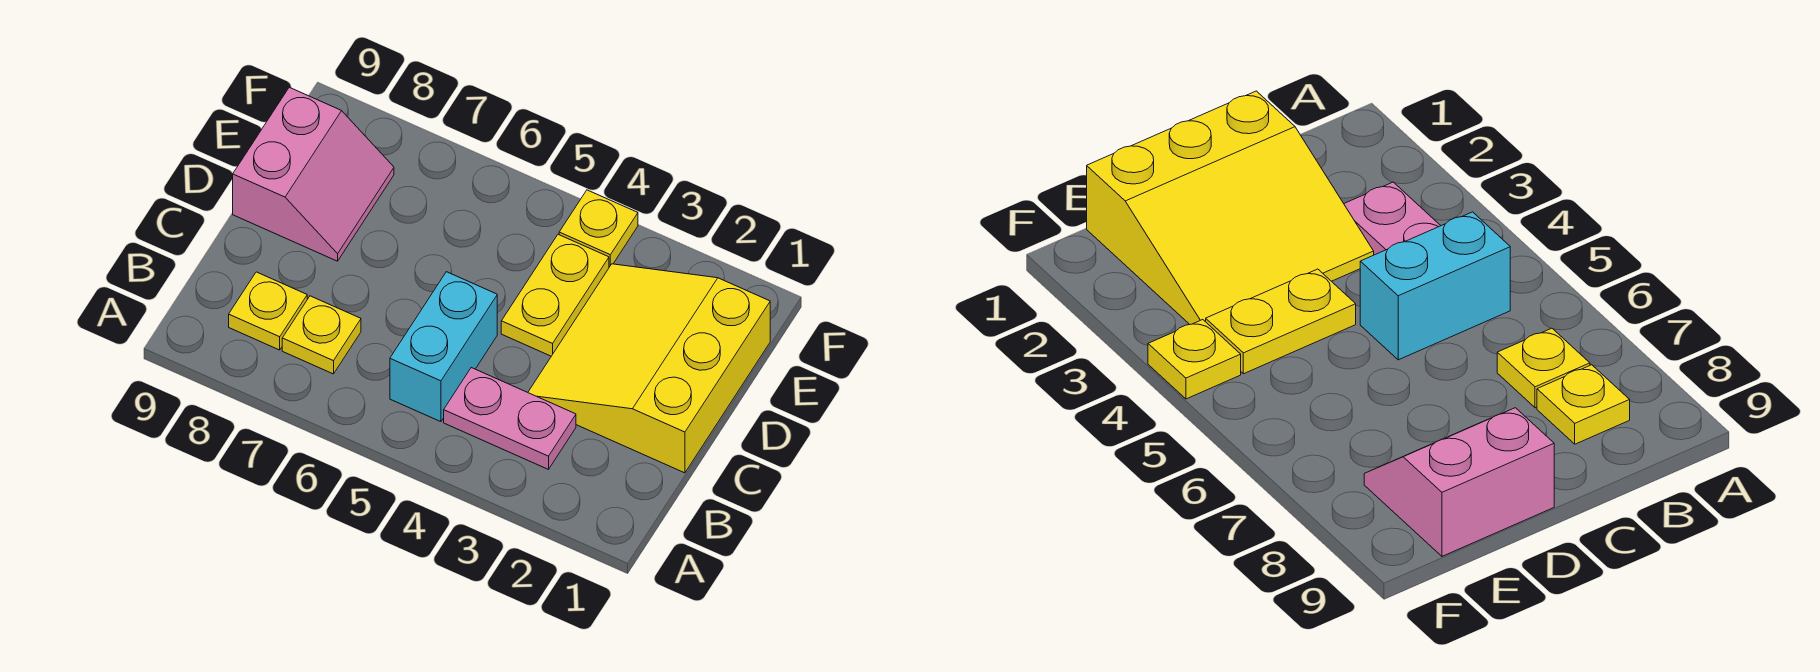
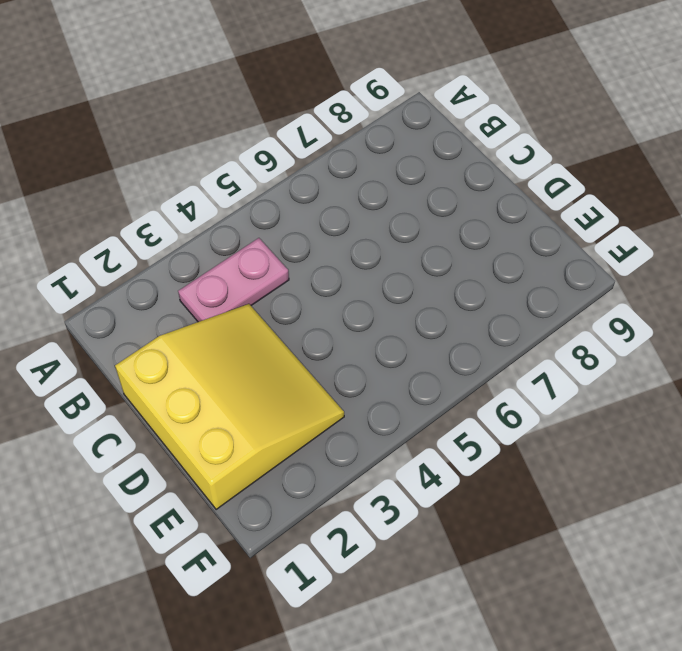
none -> cyan 1x2 brick [390,272,497,422]
none -> yellow 1x1 plate [282,296,361,374]

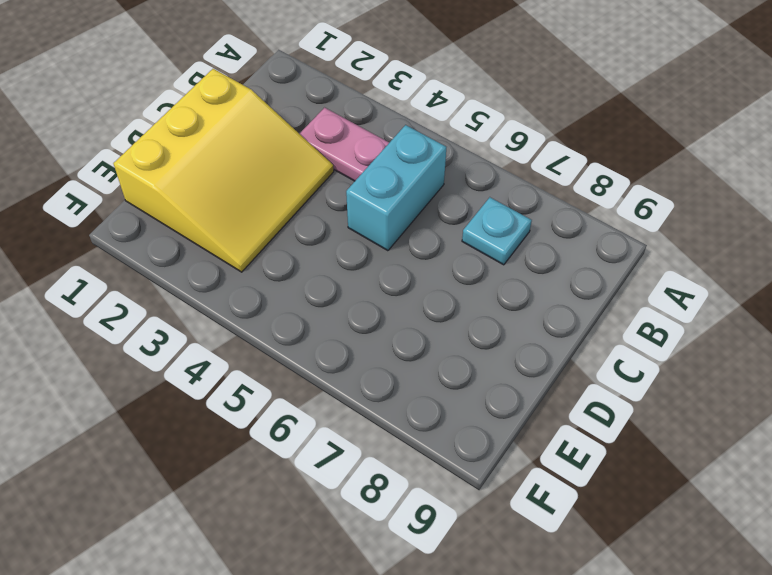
cyan 1x1 plate [462,197,532,265] -> yellow 1x1 plate [282,296,361,374]
none -> yellow 1x1 plate [229,272,307,350]
none -> yellow 1x2 plate [501,234,609,356]

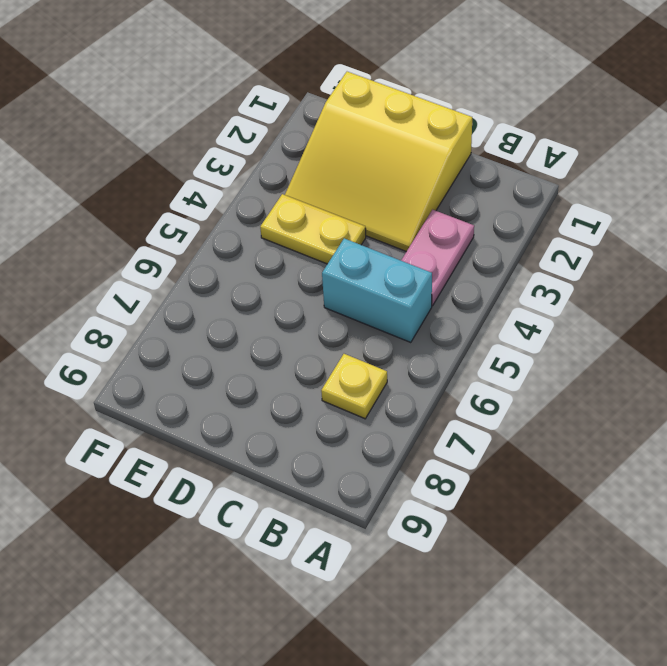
none -> yellow 1x1 plate [229,272,307,350]
none -> pink 2x2 slope [233,87,394,261]

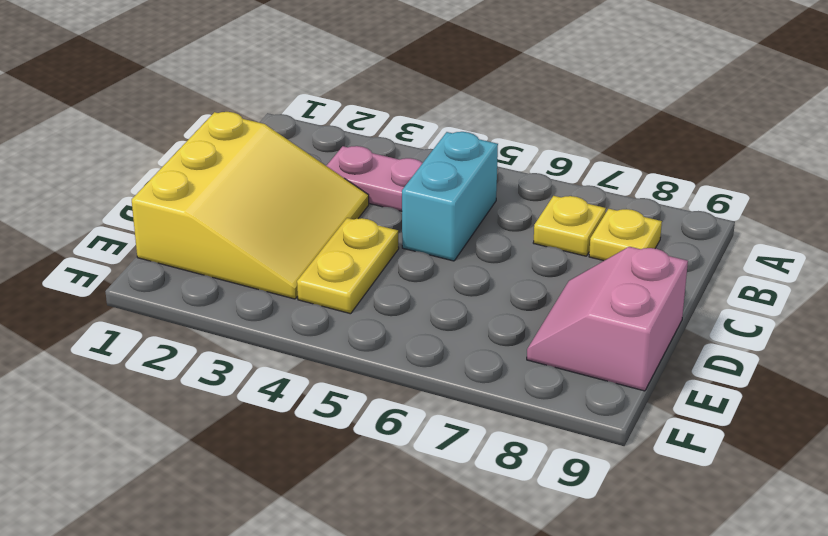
none -> yellow 1x1 plate [559,190,638,267]

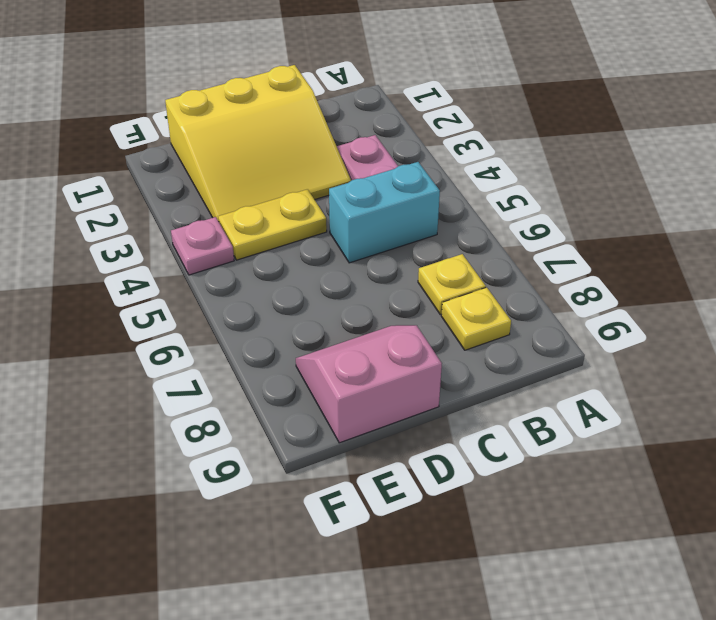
pink 1x1 plate [171,217,234,275] -> yellow 1x1 plate [559,190,638,267]

